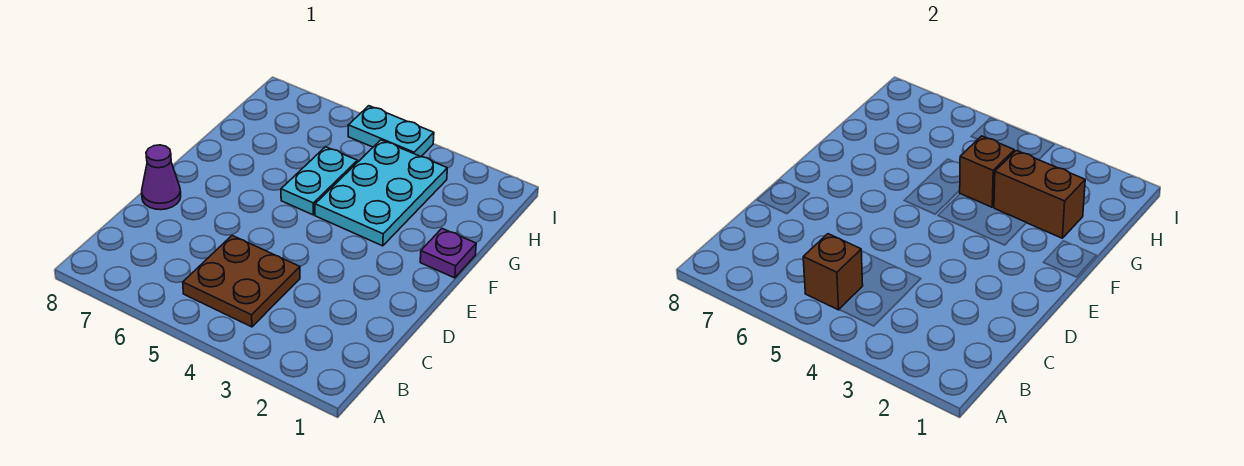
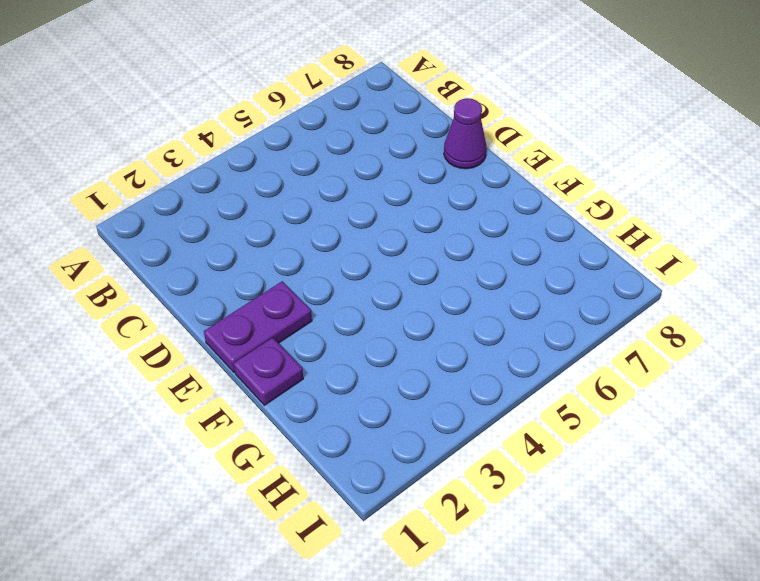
purple 1x2 plate [204,281,312,372] -> none
none -> brown 2x2 plate [183,236,300,327]
none -> cyan 2x3 plate [315,140,447,246]

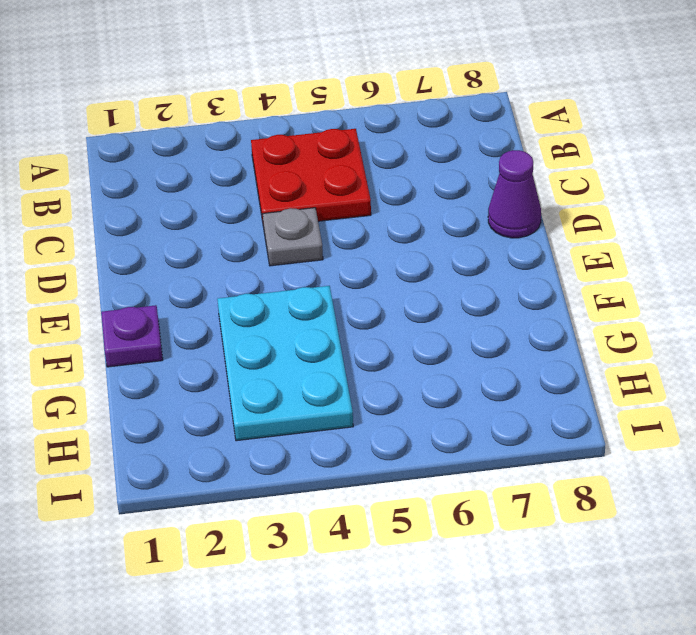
red 2x2 plate [251,129,371,227] -> brown 2x2 plate [183,236,300,327]
grey 1x1 plate [263,208,323,266] -> none
none -> cyan 1x2 plate [281,147,357,215]
none -> cyan 1x2 plate [348,106,434,156]

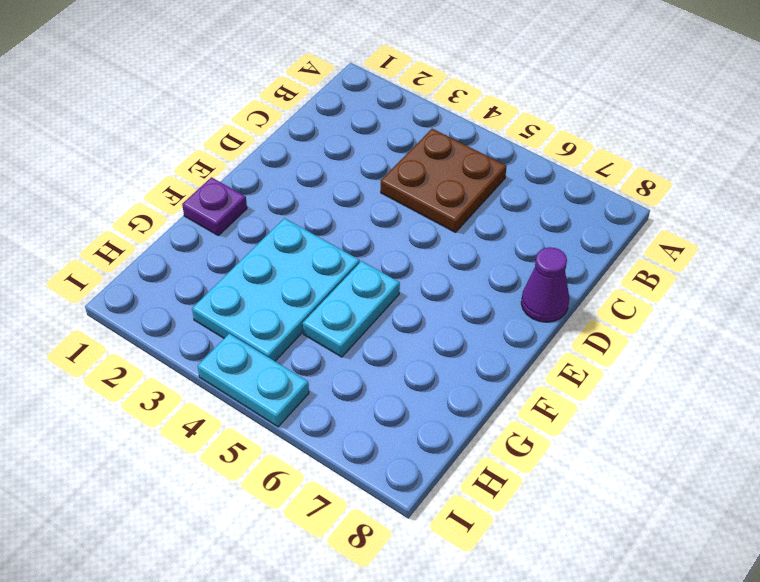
none -> brown 1x1 brick [803,234,863,310]
none -> brown 1x2 brick [994,151,1085,238]

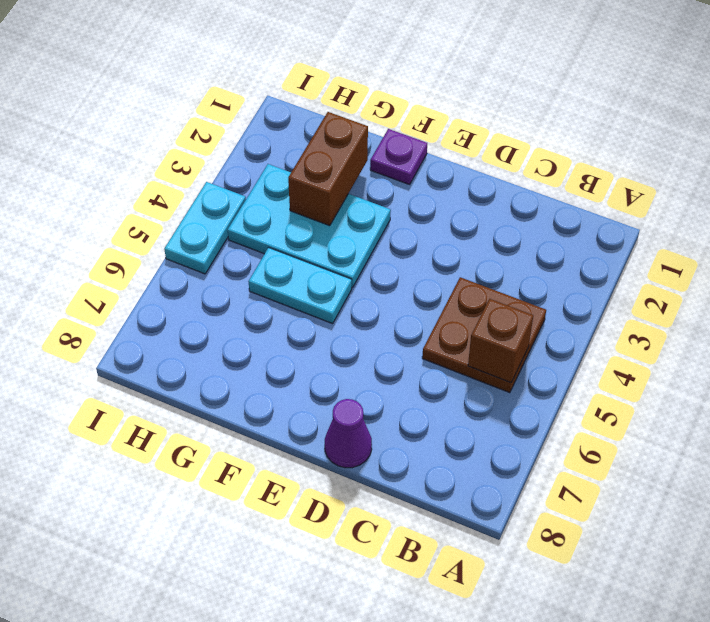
none -> brown 1x1 brick [959,136,1014,207]

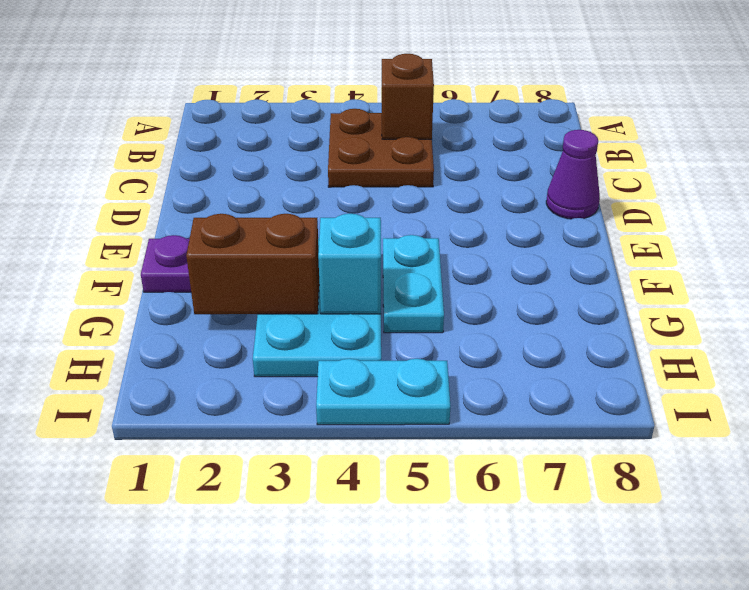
cyan 1x1 brick [318,214,381,314] -> brown 1x1 brick [959,136,1014,207]

